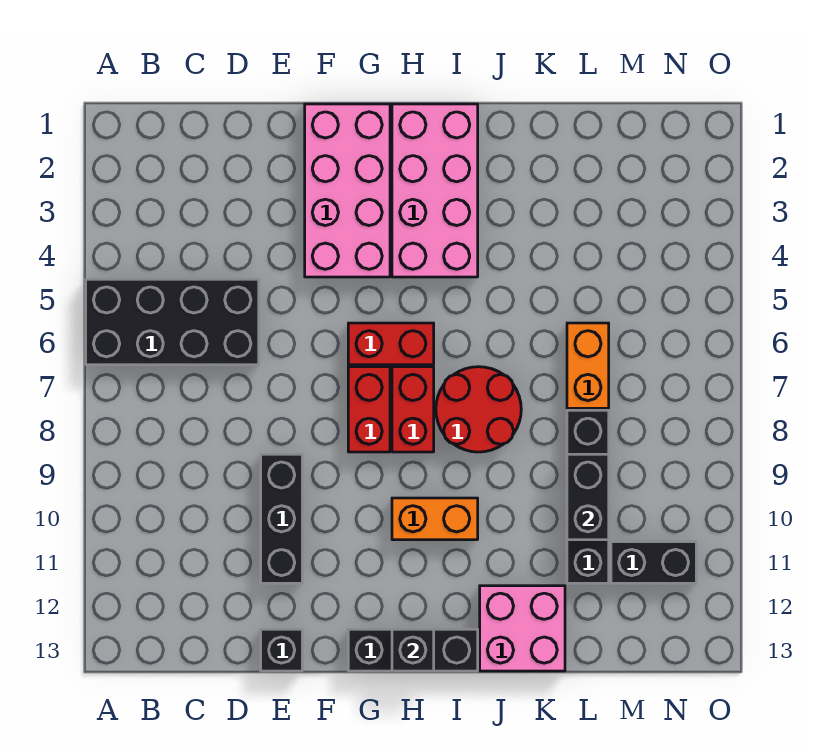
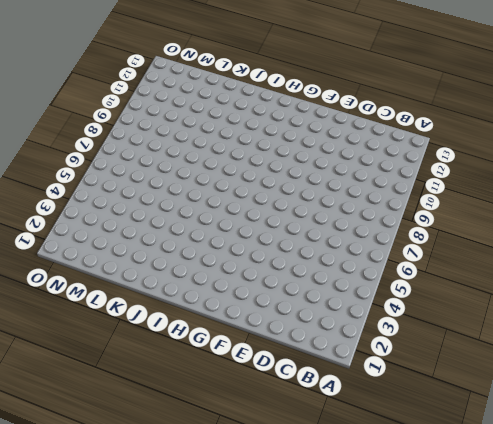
none -> black 2x4 brick [86,279,259,365]
none -> black 1x3 brick [261,454,302,583]
none -> black 1x1 brick [261,629,302,671]

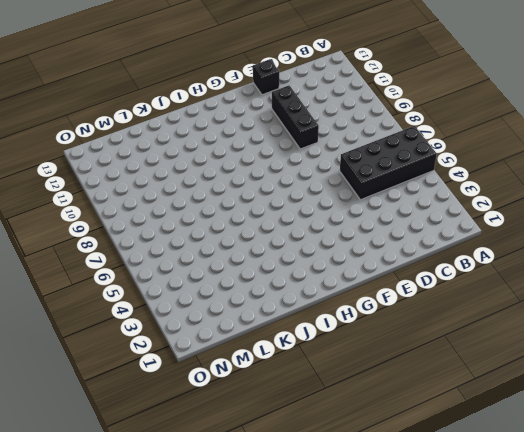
none -> pink 2x4 brick [305,104,390,277]
none -> red 1x2 brick [348,323,434,365]
none -> red 1x2 brick [348,367,390,452]

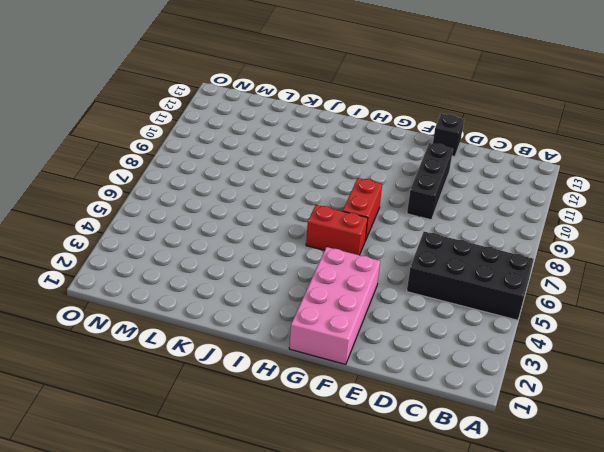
none -> black 1x3 brick [348,629,478,671]
none -> pink 2x4 brick [392,104,478,277]
none -> red 1x2 brick [392,367,434,452]

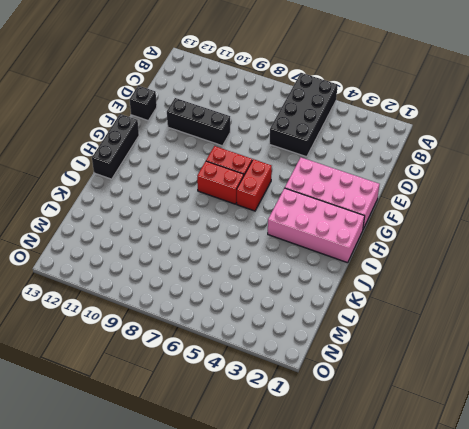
none -> orange 1x2 brick [392,498,478,540]
none -> red 2x2 round brick [436,367,521,452]
none -> pink 2x2 brick [480,586,565,671]

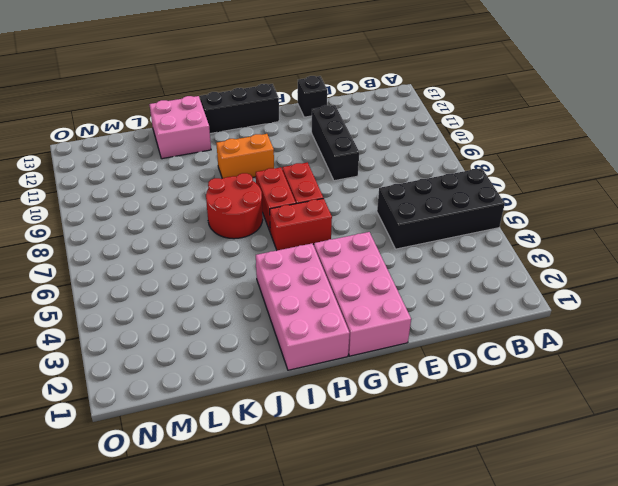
none -> orange 1x2 brick [567,323,609,408]
none -> black 1x4 brick [567,410,609,583]
none -> black 1x2 brick [611,542,696,583]

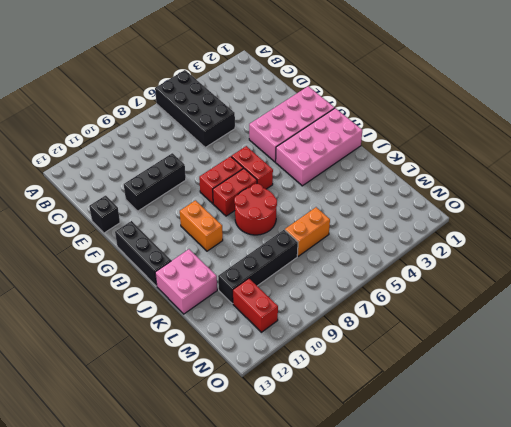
red 1x2 brick [233,278,278,332] -> black 1x2 brick [611,542,696,583]
none -> black 1x1 brick [392,629,434,671]
none -> black 1x2 brick [567,454,609,540]

